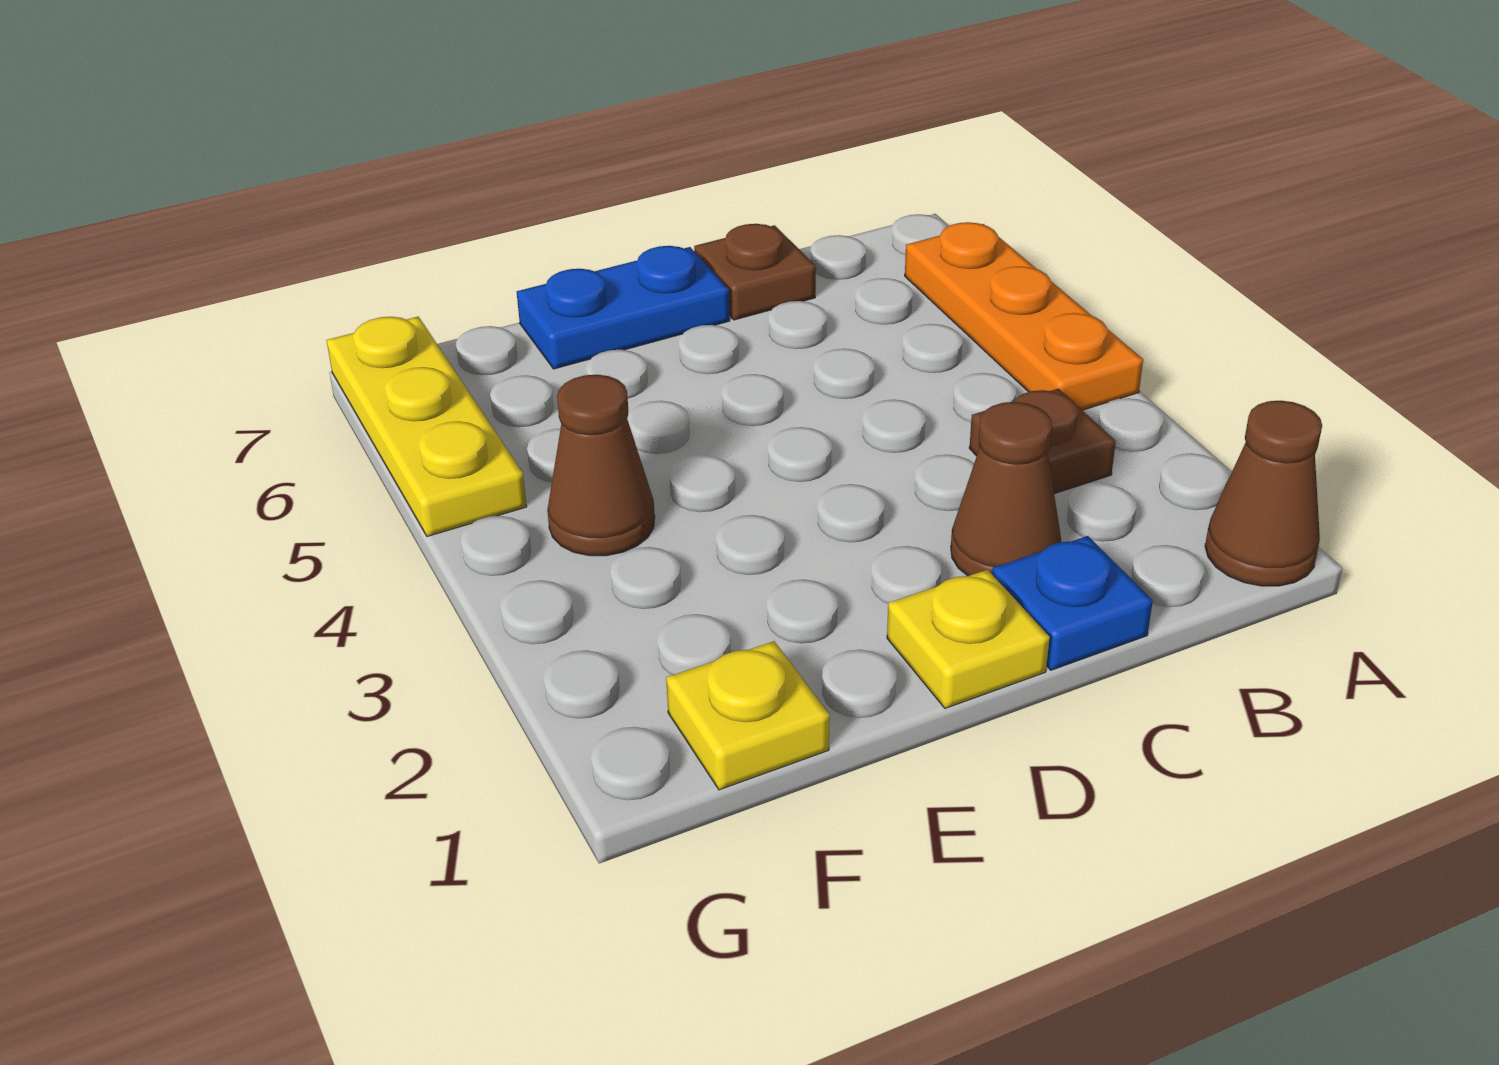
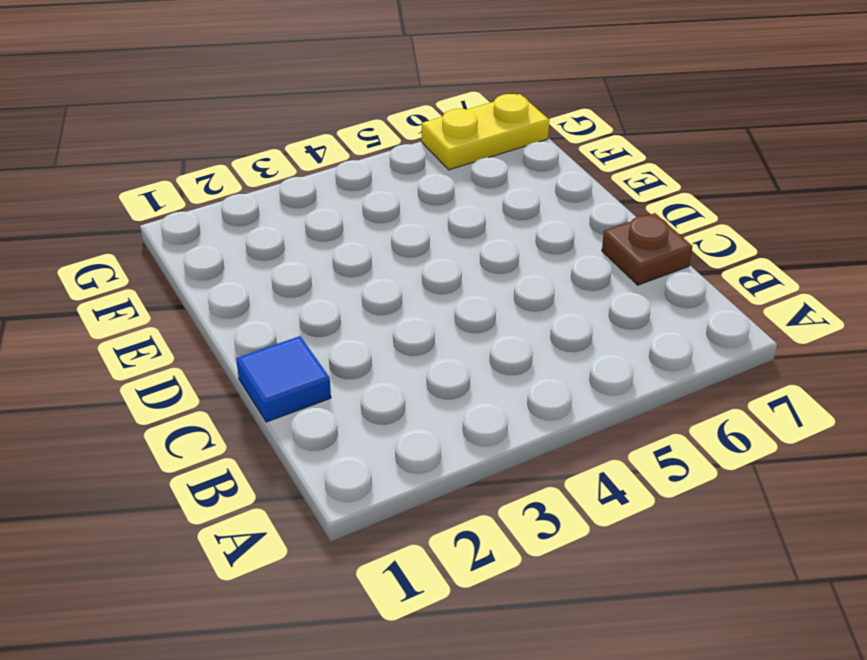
blue 1x1 tile [236,336,331,422] -> blue 1x1 plate [992,536,1153,670]
yellow 1x2 plate [422,94,549,170] -> yellow 1x3 plate [327,317,527,536]
none -> brown 1x1 cone [1205,401,1322,586]
none -> orange 1x3 plate [905,222,1143,410]

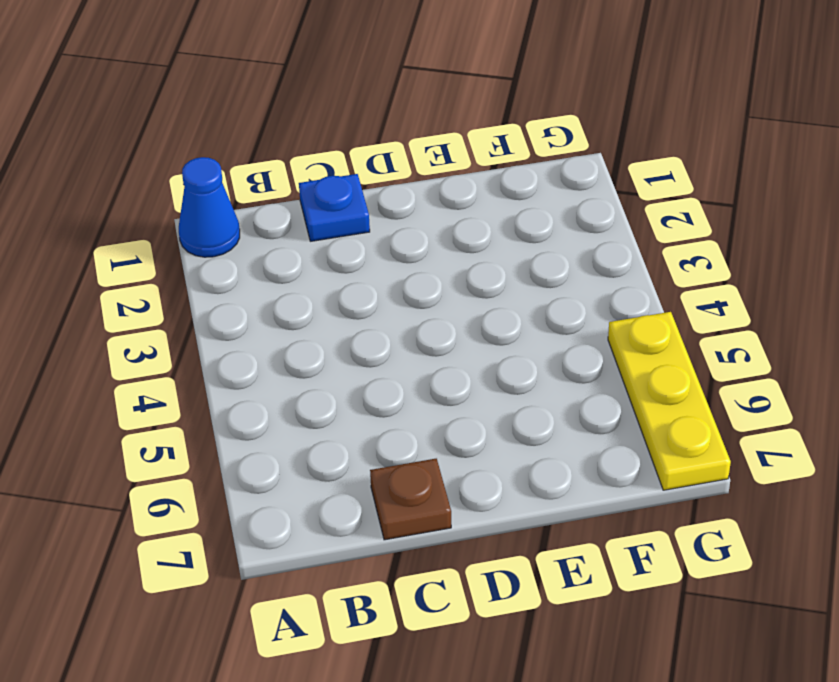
blue 1x1 cone [179,157,240,257] -> brown 1x1 cone [1205,401,1322,586]
none -> orange 1x3 plate [905,222,1143,410]
none -> brown 1x1 plate [969,389,1116,494]

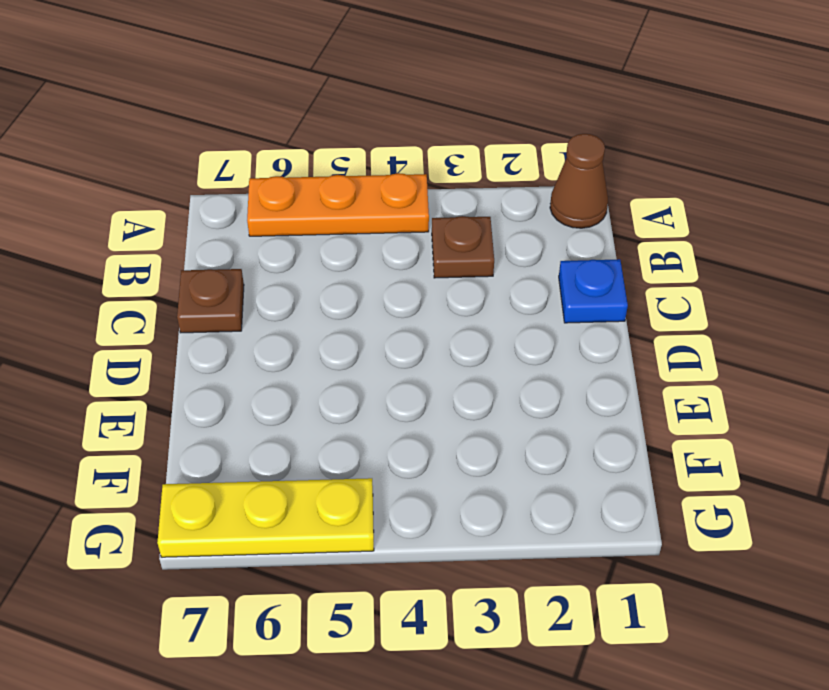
none -> brown 1x1 cone [951,402,1061,576]
none -> yellow 1x1 plate [887,570,1050,708]

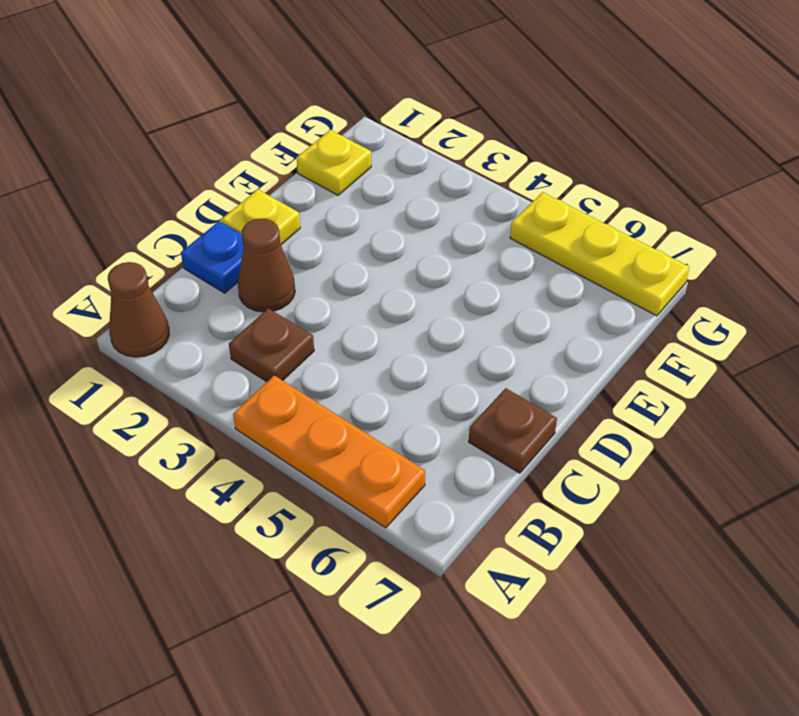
none -> blue 1x2 plate [517,246,730,369]
none -> brown 1x1 cone [547,375,655,556]

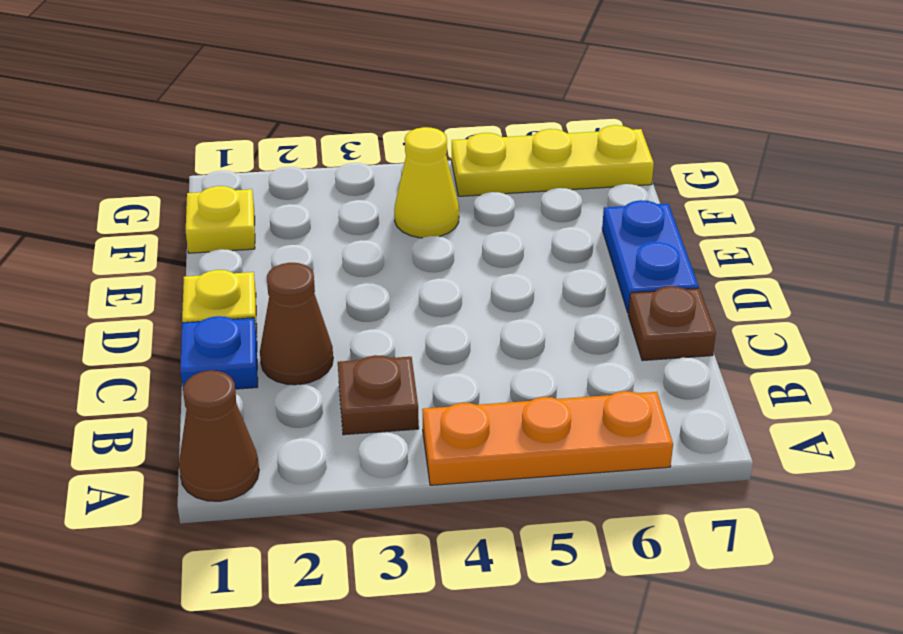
yellow 1x1 cone [394,127,459,238] -> brown 1x1 cone [547,375,655,556]

